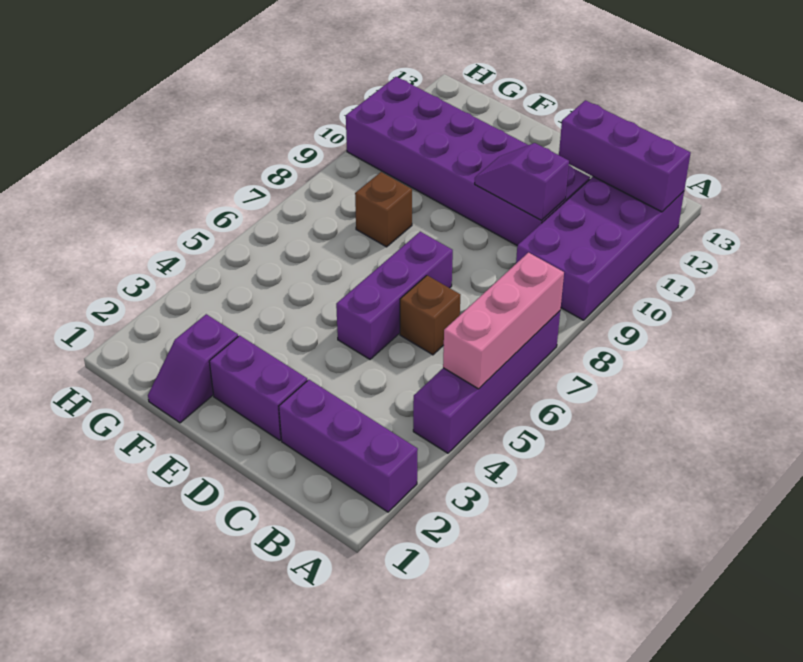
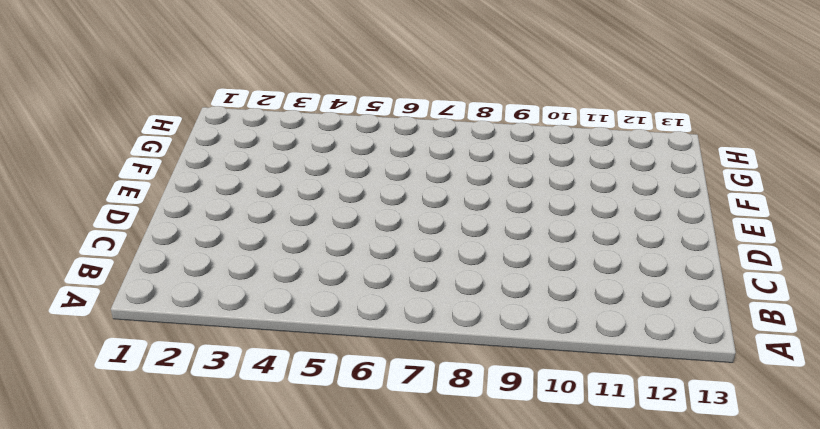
none -> purple 1x3 brick [279,380,418,512]
none -> purple 1x4 brick [413,311,560,453]
none -> purple 2x4 brick [516,177,684,320]

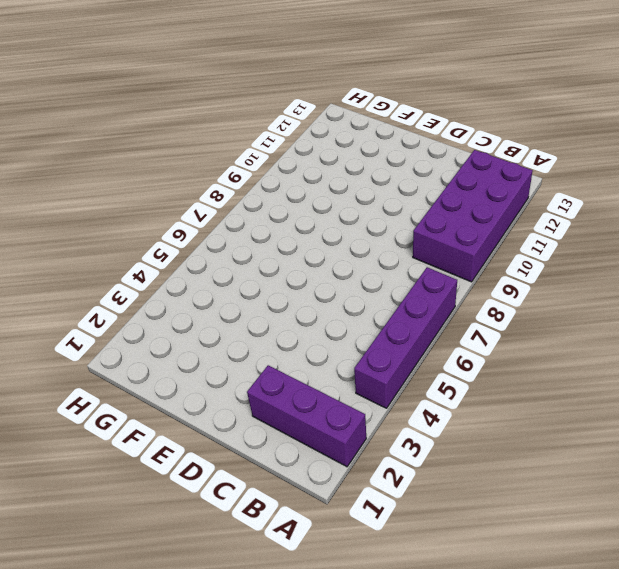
none -> brown 1x1 brick [400,275,460,355]
none -> purple 2x6 brick [346,77,590,245]
none -> purple 1x2 brick [209,335,307,440]

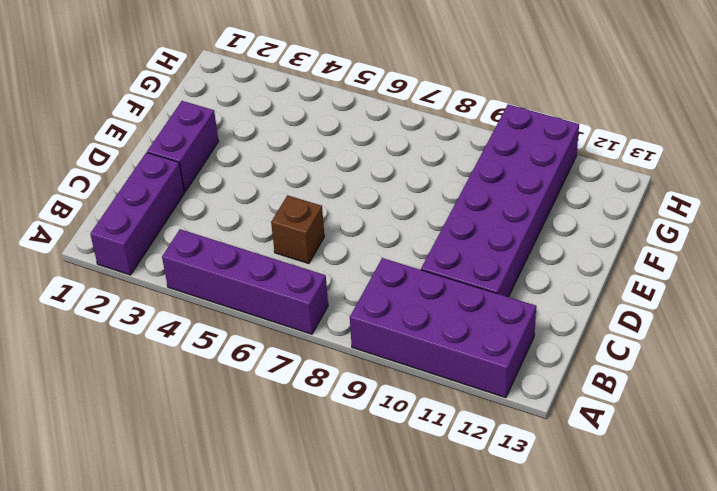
none -> purple 1x3 brick [336,232,453,359]
none -> purple 1x2 slope [148,314,238,423]
none -> brown 1x1 brick [355,172,412,247]

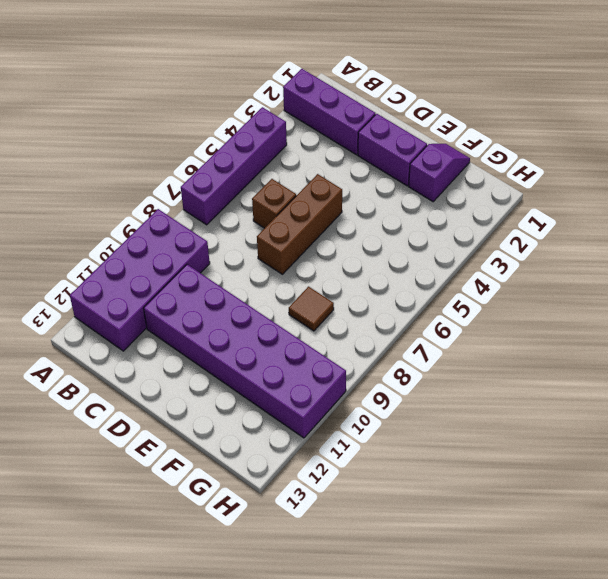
brown 1x3 brick [257,174,342,274] -> purple 1x3 brick [336,232,453,359]
brown 1x1 tile [289,287,334,331] -> brown 1x1 brick [355,172,412,247]
none -> pink 1x3 brick [443,253,564,389]
none -> purple 1x3 brick [559,100,691,212]
none -> purple 1x2 slope [475,143,569,221]

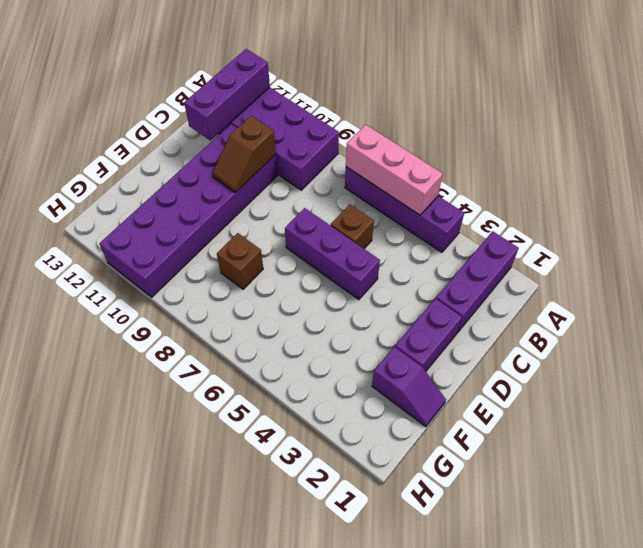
brown 1x2 slope [212,116,276,192] -> purple 1x2 slope [475,143,569,221]

